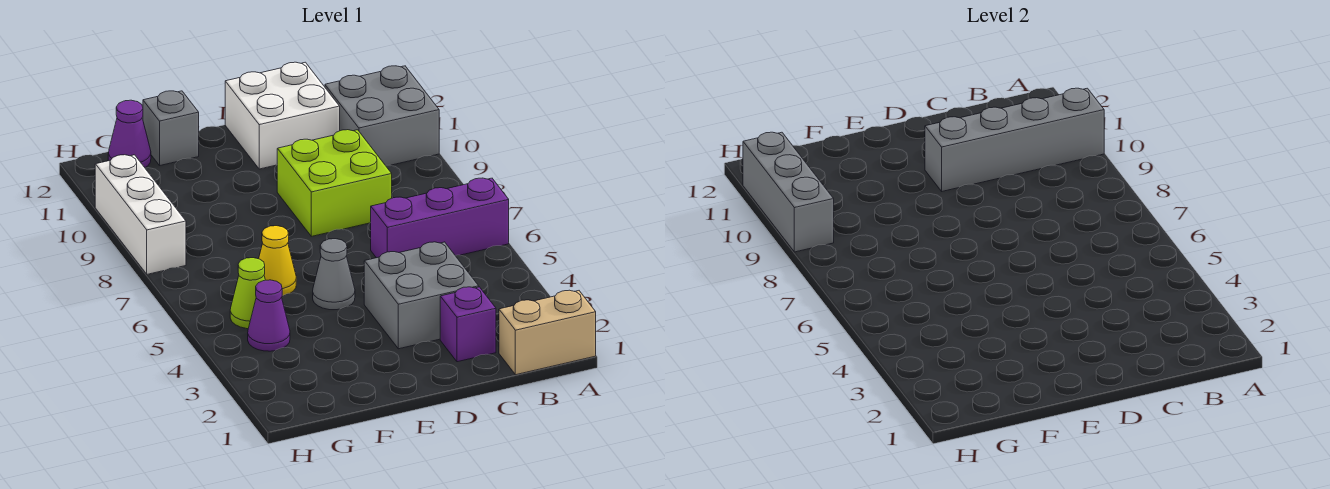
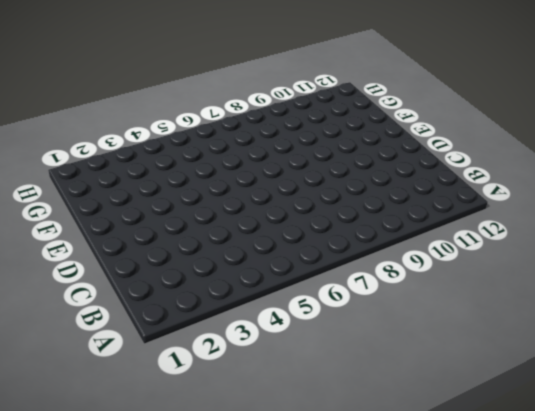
none -> tan 1x2 brick [499,290,596,375]
none -> purple 1x3 brick [371,178,509,258]
none -> grey 2x2 brick [325,66,439,165]

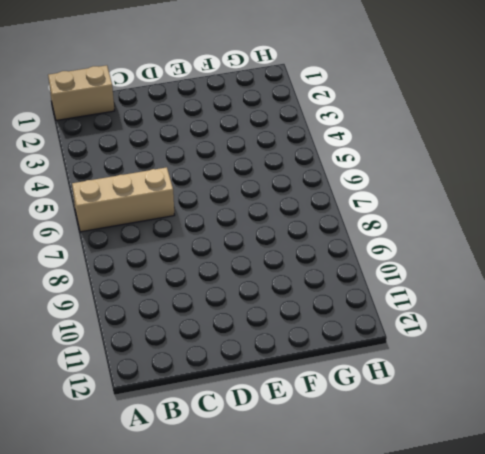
tan 1x3 brick [72,167,174,232] -> purple 1x3 brick [371,178,509,258]
none -> grey 2x2 brick [325,66,439,165]
none -> purple 1x1 brick [440,287,496,362]
none -> grey 2x2 brick [364,242,479,349]

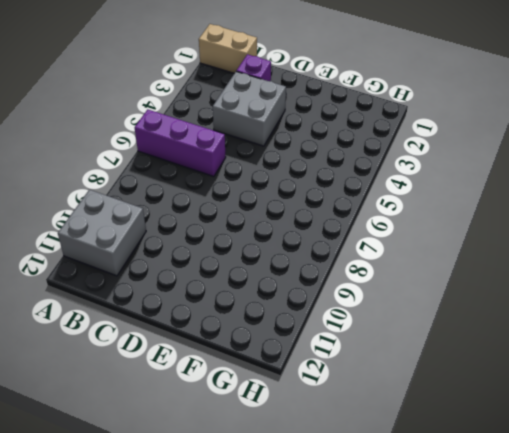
none -> lime 2x2 brick [277,130,392,236]
none -> white 2x2 brick [225,62,340,169]
none -> grey 1x1 cone [313,239,355,310]

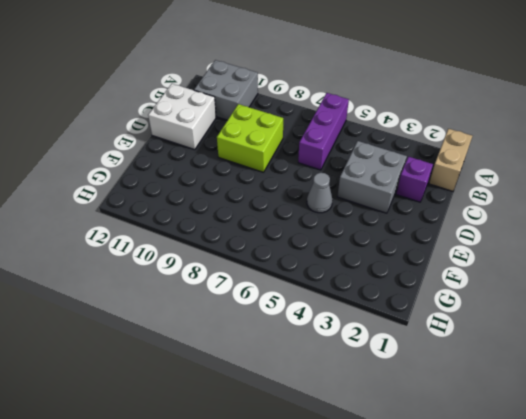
none -> yellow 1x1 cone [259,226,296,296]
none -> grey 1x1 brick [143,91,199,165]
none -> purple 1x1 cone [248,280,290,351]

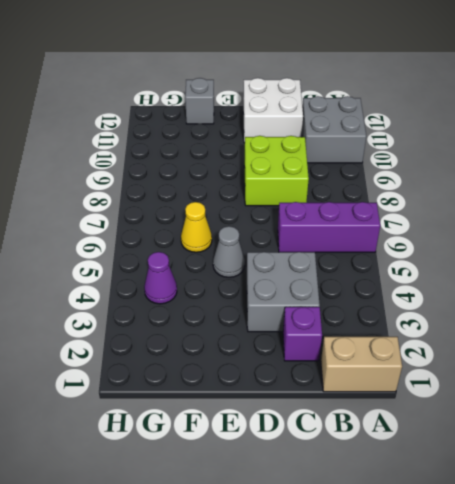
none -> lime 1x1 cone [230,258,265,329]
none -> purple 1x1 cone [108,100,151,168]
none -> white 1x3 brick [95,155,186,274]

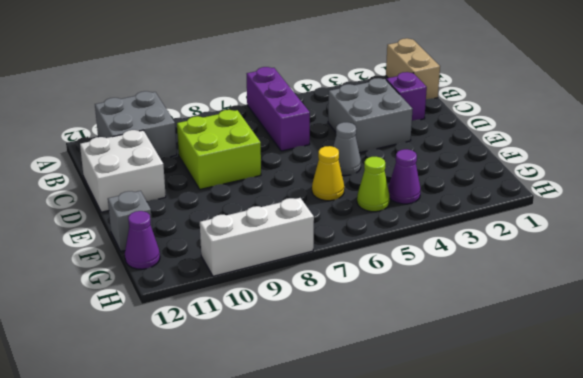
none -> grey 1x4 brick [925,88,1104,191]
none -> grey 1x3 brick [743,132,834,252]

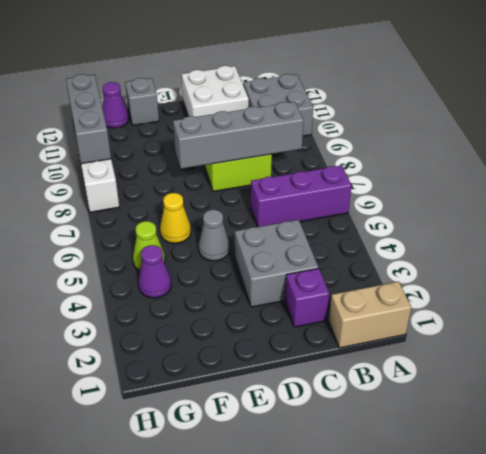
grey 1x4 brick [173,102,304,169] -> grey 1x4 brick moved to [925,88,1104,191]

